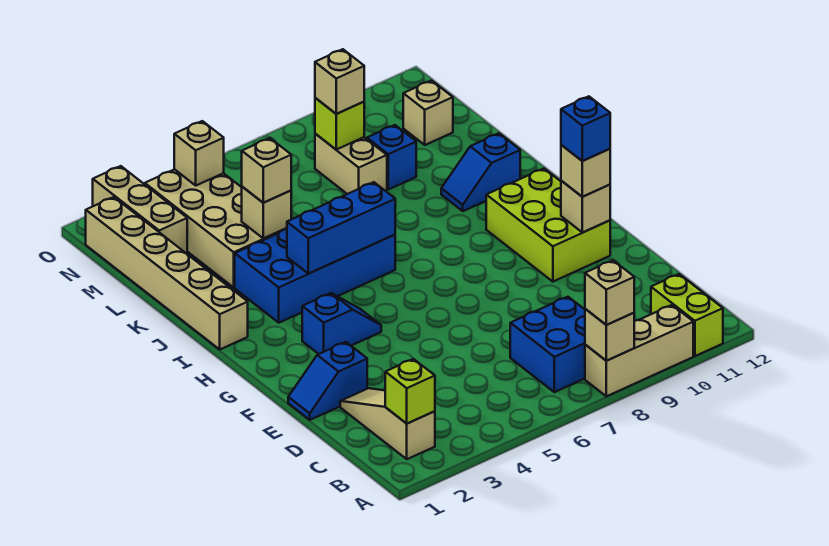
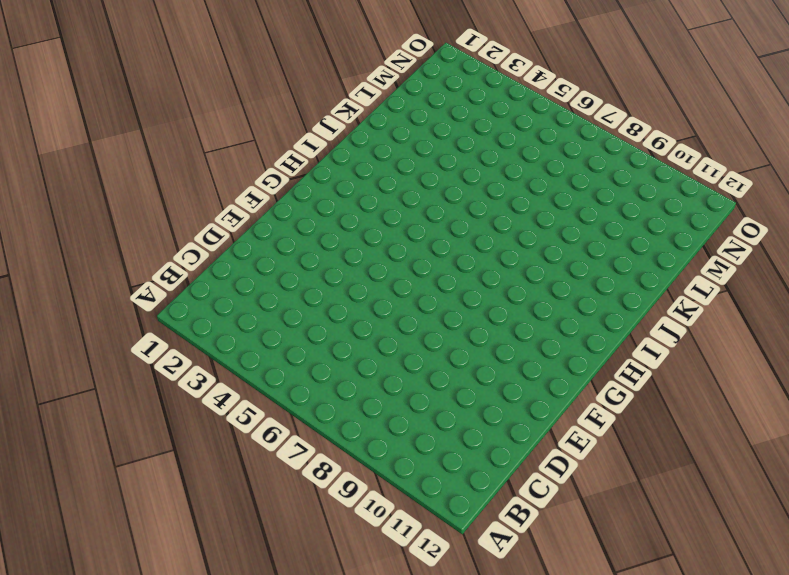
none -> tan 1x3 brick [585,305,693,396]
none -> lime 1x2 brick [651,274,723,356]
none -> tan 1x3 slope [340,388,435,459]

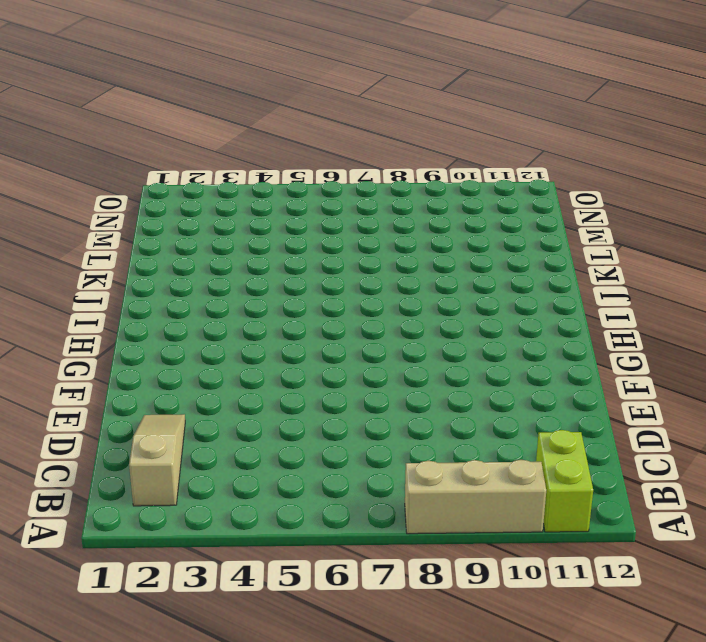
none -> blue 2x2 brick [510,297,585,392]
none -> blue 1x2 slope [288,342,367,420]
none -> lime 2x3 brick [486,169,610,282]

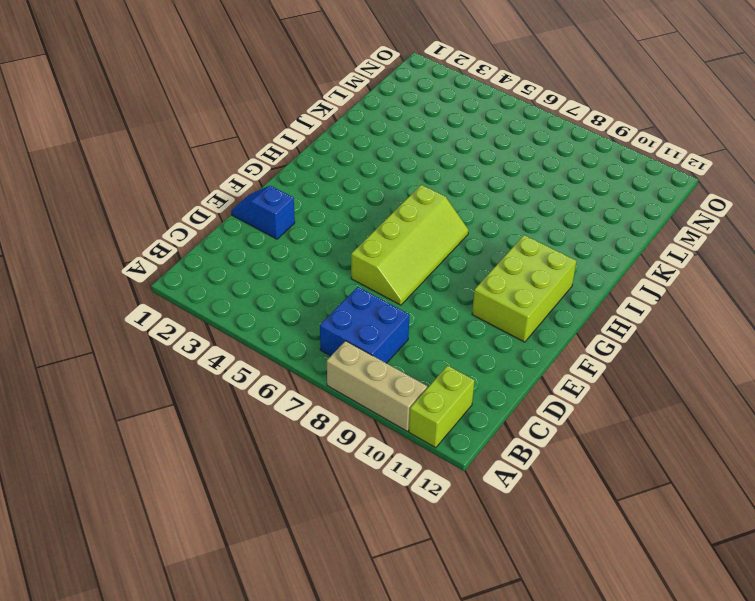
lime 2x4 slope [351,185,469,305] -> none
none -> tan 1x3 slope [340,388,435,459]
none -> blue 1x2 slope [302,293,381,354]
none -> tan 1x6 brick [86,197,248,349]

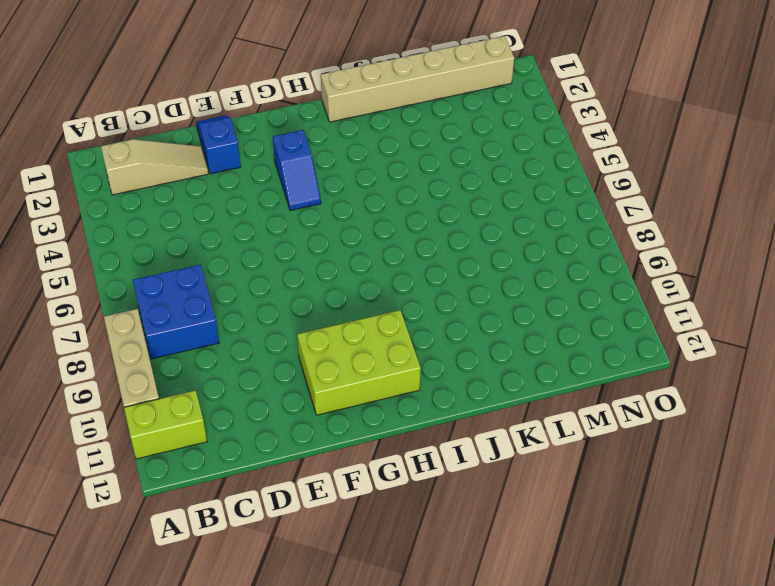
none -> blue 2x4 brick [235,229,395,323]
none -> blue 1x2 slope [441,133,520,211]
none -> tan 2x4 brick [145,169,287,287]

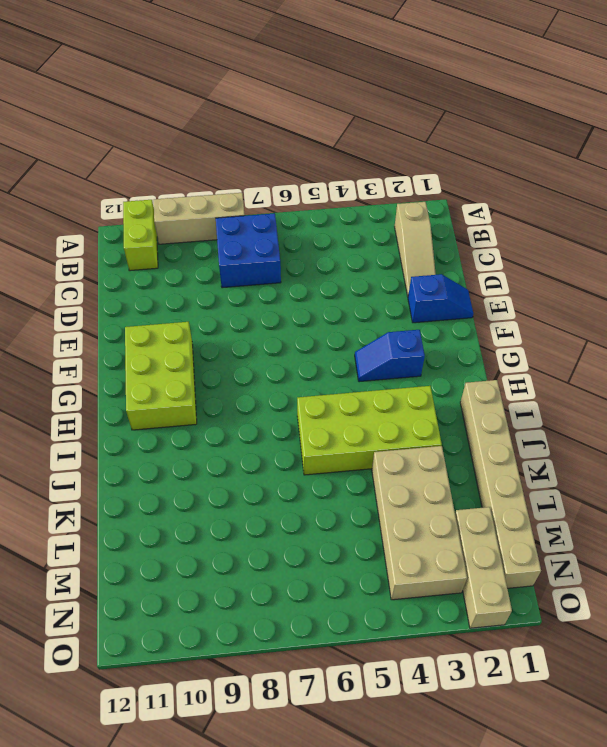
lime 2x4 brick [297,386,442,475] -> blue 2x4 brick [235,229,395,323]
none -> blue 1x2 slope [441,133,520,211]
none -> tan 1x2 brick [315,134,387,194]
none -> blue 1x1 brick [367,125,416,189]

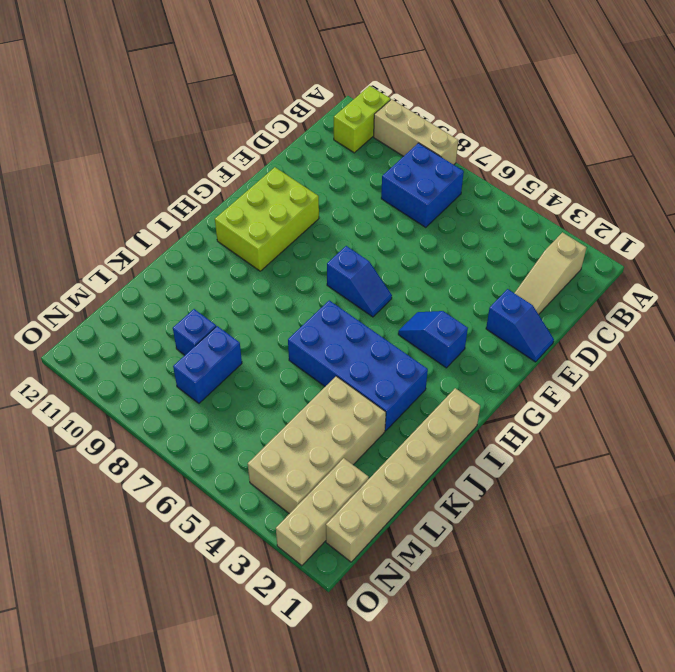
blue 1x2 slope [327,246,392,317] -> blue 1x2 slope moved to [441,133,520,211]
blue 1x2 brick [173,326,242,403] -> tan 1x2 brick [315,134,387,194]
none -> tan 1x1 brick [403,81,453,145]
none -> tan 1x1 brick [585,309,634,361]
none -> lime 1x1 brick [385,359,435,424]

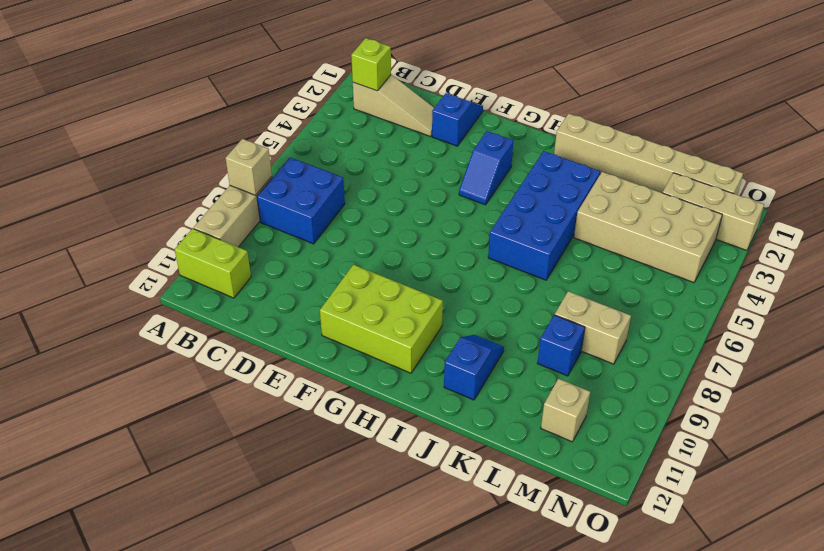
none -> tan 1x1 brick [561,181,610,232]
none -> blue 1x3 brick [287,182,395,274]
none -> tan 1x1 brick [242,187,291,238]

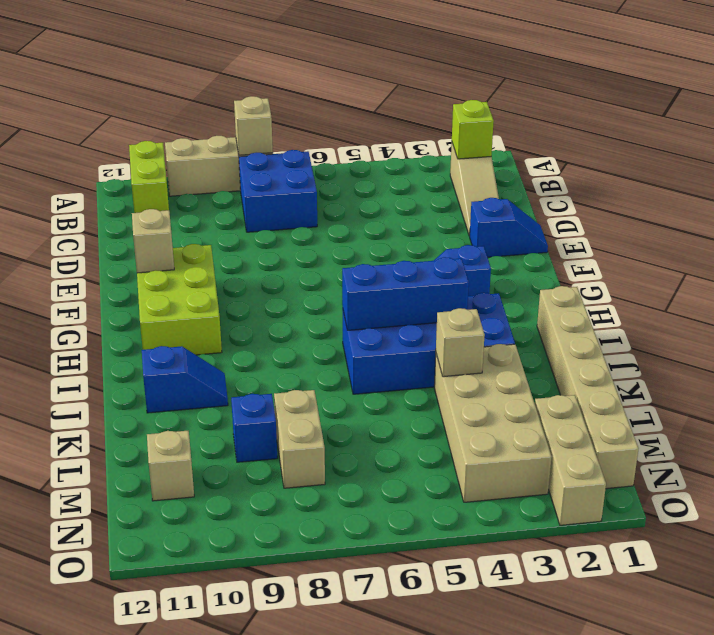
none -> lime 1x1 brick [315,98,364,150]
none -> tan 1x1 brick [174,121,224,185]
none -> tan 1x1 brick [585,260,634,325]

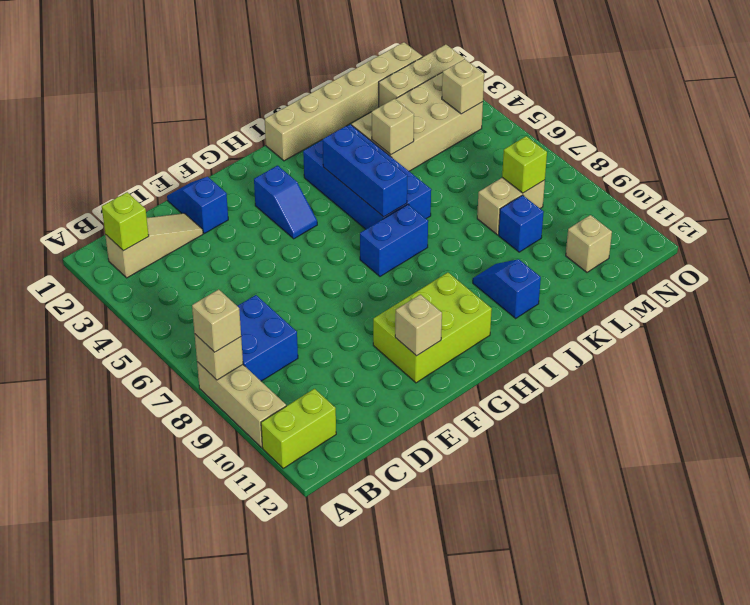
blue 1x2 brick [360,205,428,276] -> none
none -> tan 1x1 brick [561,145,610,197]
none -> tan 1x1 brick [242,138,291,203]
none -> tan 1x1 brick [315,49,364,114]

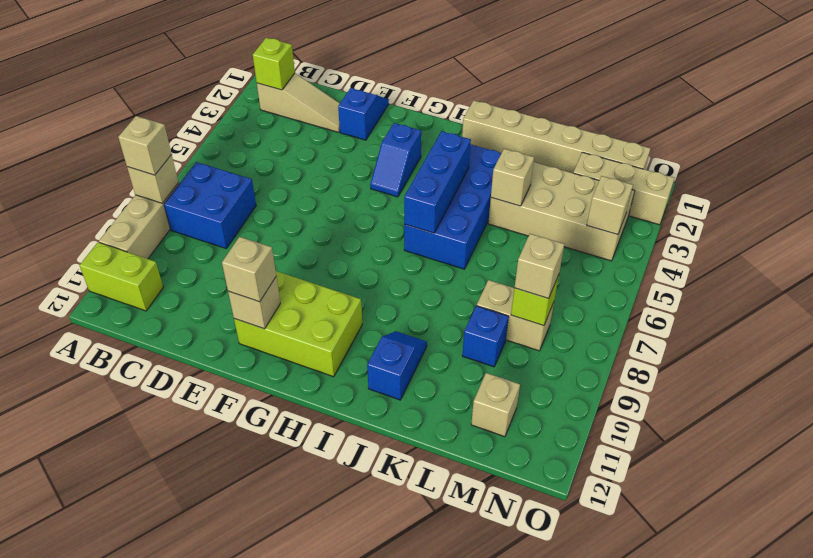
none -> tan 1x1 brick [242,138,291,203]
none -> blue 1x1 brick [561,96,610,161]

